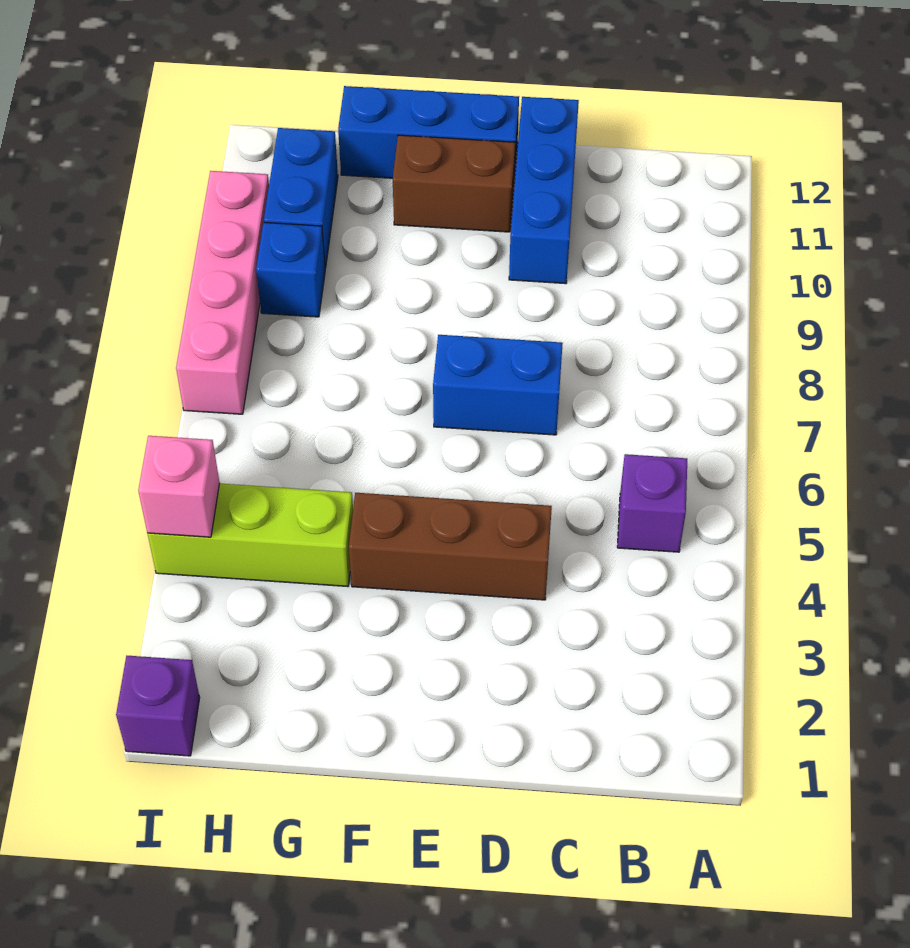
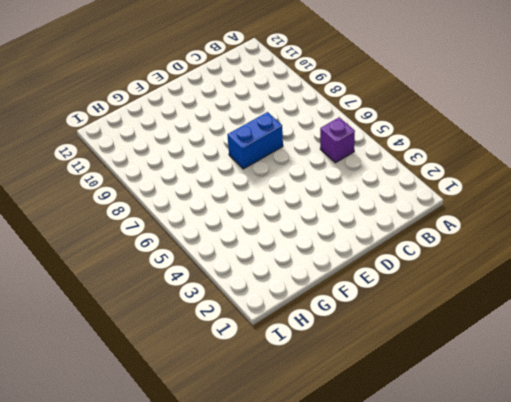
none -> brown 1x3 brick [349,493,552,600]
none -> blue 1x3 brick [509,97,579,284]
none -> brown 1x2 brick [393,135,515,232]

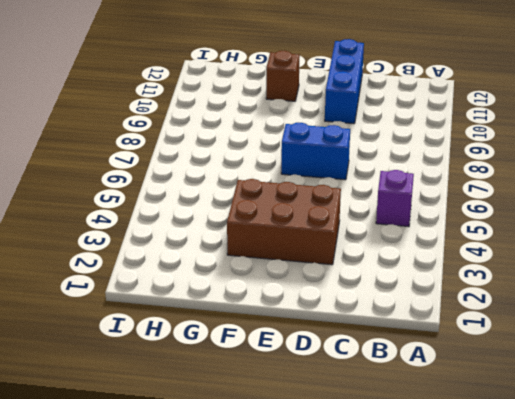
brown 2x3 brick [227,179,341,265] -> brown 1x3 brick [349,493,552,600]
brown 1x1 brick [266,51,300,101] -> brown 1x2 brick [393,135,515,232]
none -> blue 1x3 brick [338,86,519,179]
none -> lime 1x3 brick [148,484,353,587]
none -> blue 1x1 brick [256,222,325,317]

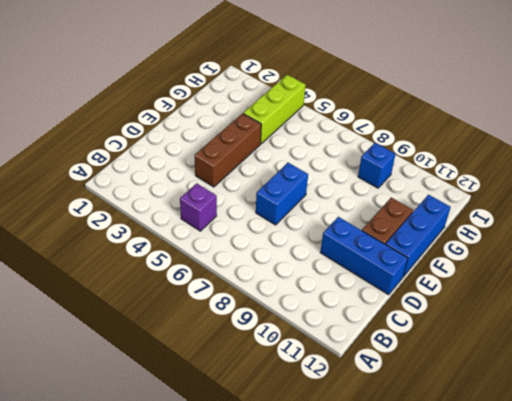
none -> blue 1x2 brick [264,128,338,268]
none -> purple 1x1 brick [116,656,200,756]
none -> pink 1x4 brick [176,171,269,414]

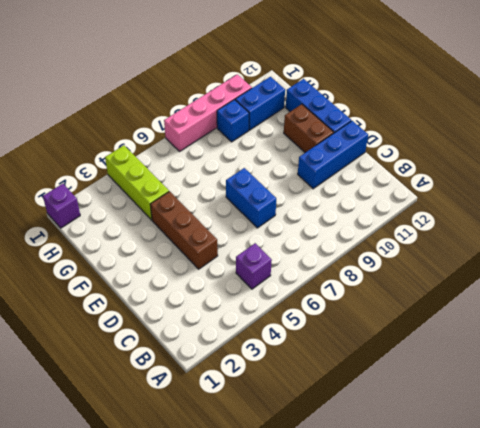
none -> pink 1x1 brick [138,436,220,537]

